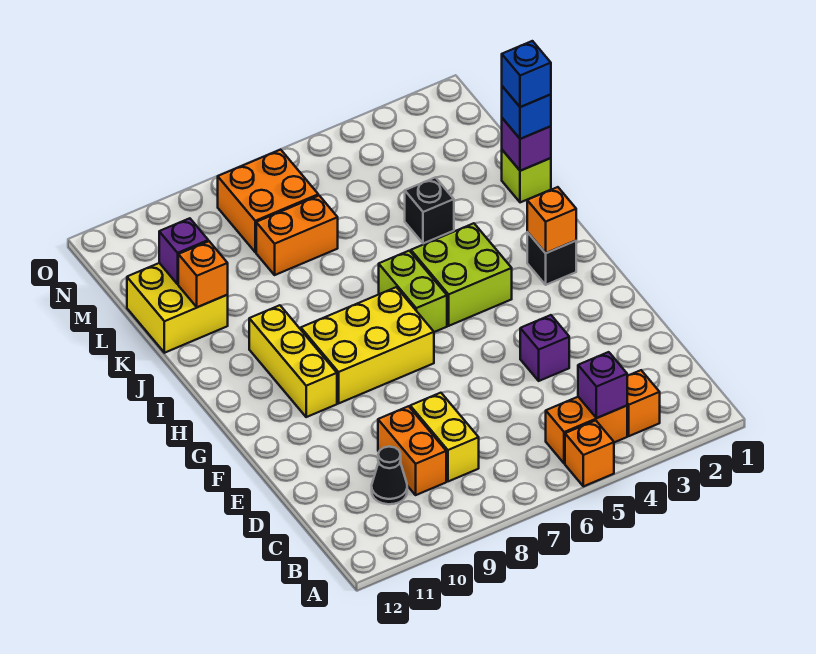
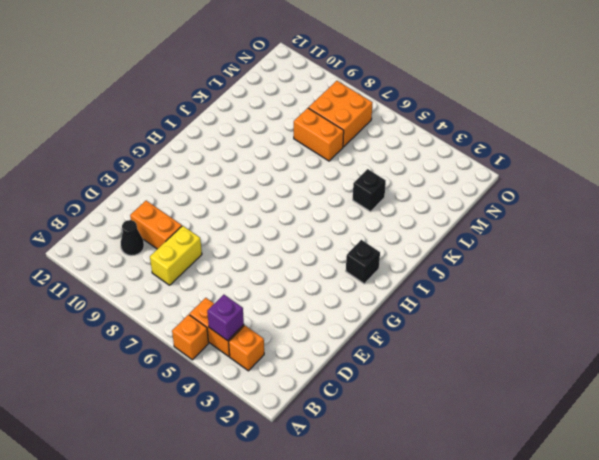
orange 1x2 brick [130,201,182,249] -> orange 1x2 brick turned to [378,406,446,495]
none -> purple 1x1 brick [520,315,569,381]
none -> yellow 2x3 brick [301,287,434,403]
none -> yellow 1x3 brick [249,305,337,417]

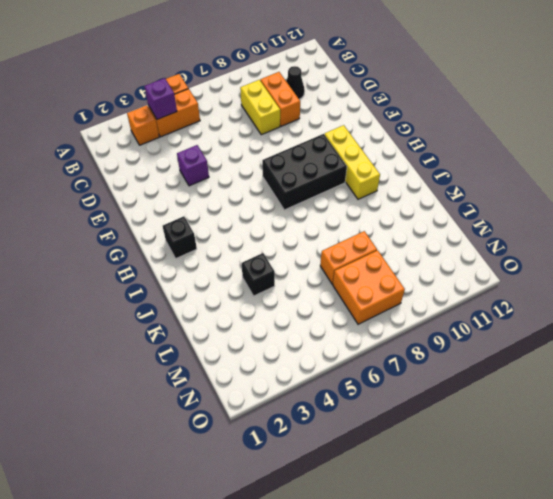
black 2x3 brick [262,134,347,210] -> yellow 2x3 brick [301,287,434,403]
none -> lime 2x2 brick [411,223,512,326]
none -> lime 1x2 brick [379,251,447,332]
none -> lime 1x1 brick [502,150,551,202]

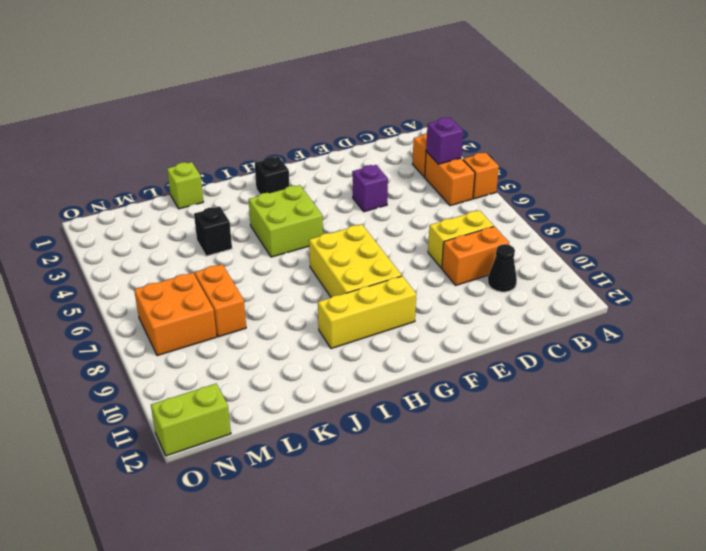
lime 1x2 brick [151,384,231,456] -> lime 1x2 brick moved to [379,251,447,332]
none -> yellow 2x2 brick [127,263,228,353]
none -> orange 1x1 brick [527,187,576,253]
none -> purple 1x1 brick [502,118,551,171]

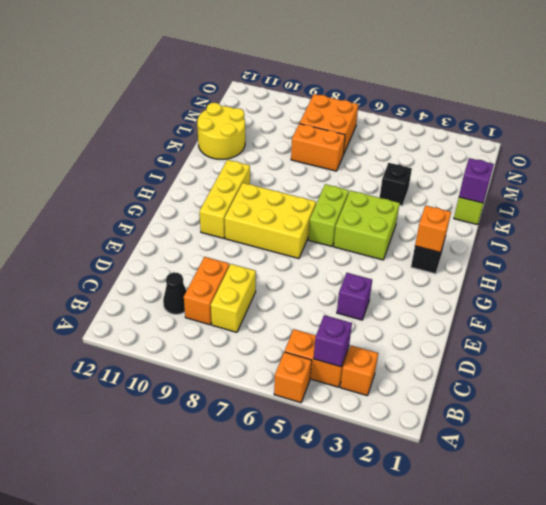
yellow 2x2 round brick [197,103,245,159] -> yellow 2x2 brick [127,263,228,353]
none -> orange 1x1 brick [178,241,228,307]
none -> purple 1x1 brick [159,218,208,284]
none -> blue 1x1 brick [502,86,551,139]

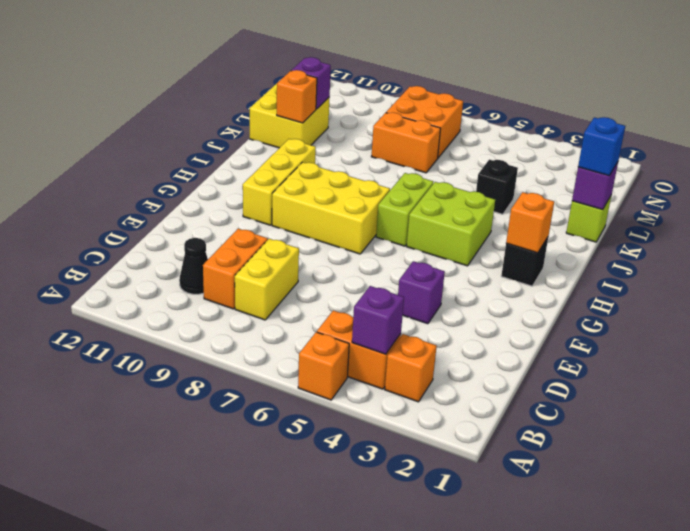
none -> blue 1x1 brick [502,41,551,107]

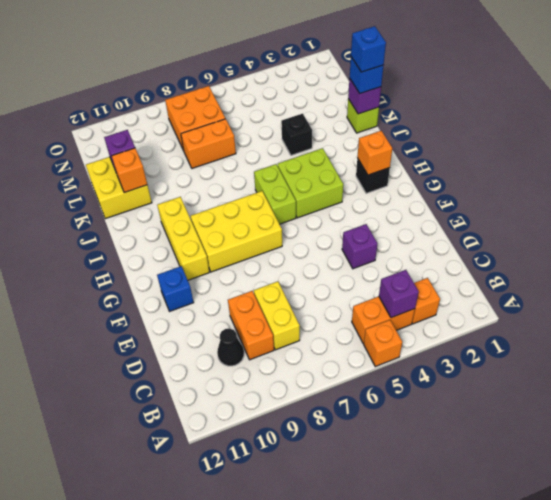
blue 1x1 brick [157,266,194,311] -> none

